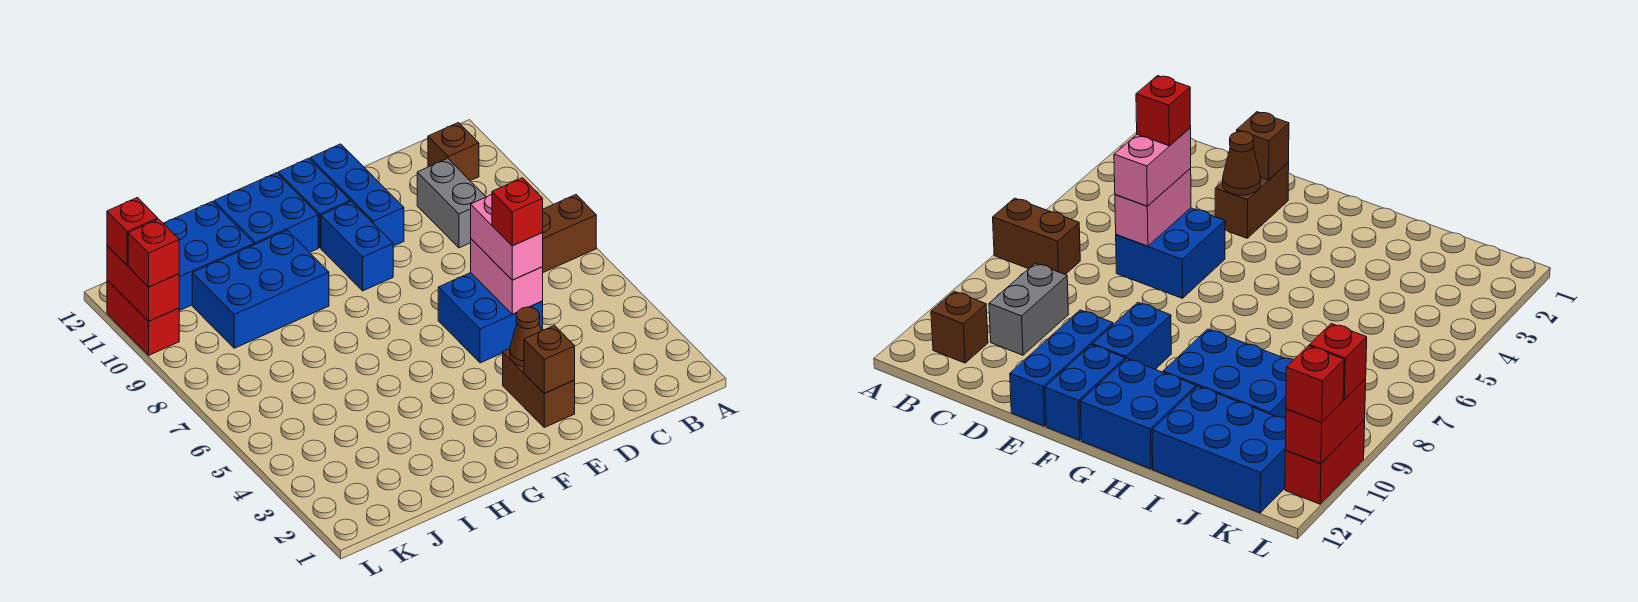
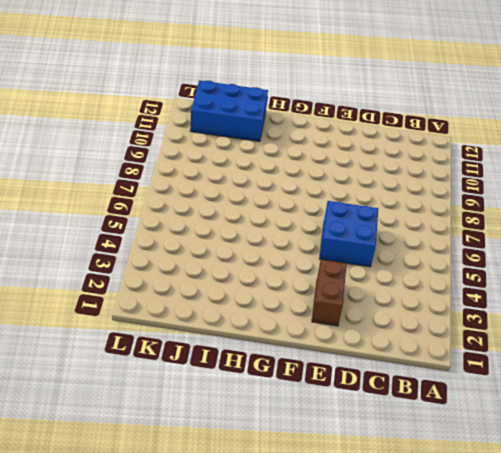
none -> brown 1x2 brick [543,195,596,272]
none -> brown 1x1 brick [428,123,479,181]
none -> grey 1x2 brick [417,158,486,248]

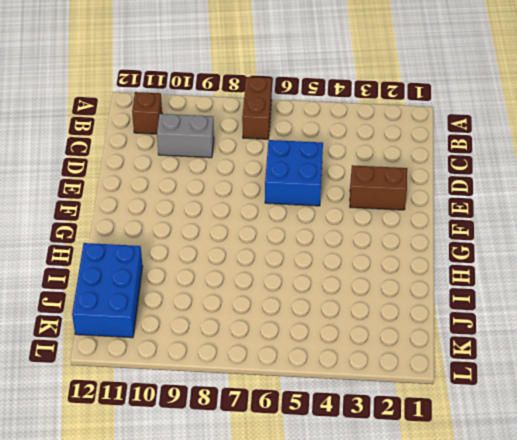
none -> blue 1x3 brick [310,144,404,246]
none -> blue 1x2 brick [321,202,393,291]
none -> blue 1x2 brick [278,158,350,248]

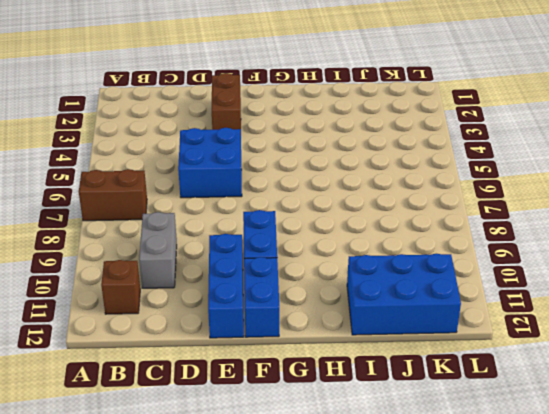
none -> blue 2x2 brick [214,173,318,253]
none -> blue 2x3 brick [192,230,329,348]
none -> red 1x2 brick [107,280,179,355]

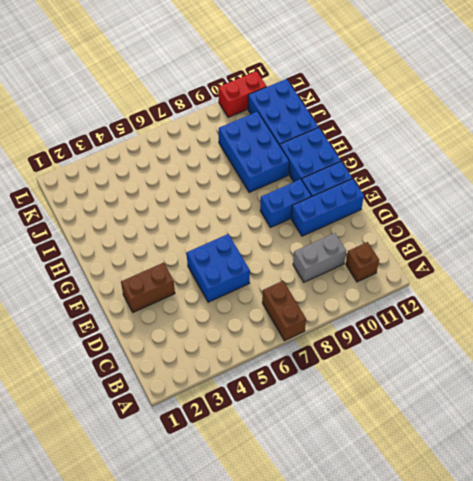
none -> pink 1x2 brick [471,239,543,314]
none -> brown 1x1 brick [524,325,575,393]
none -> brown 1x1 cone [510,307,541,367]

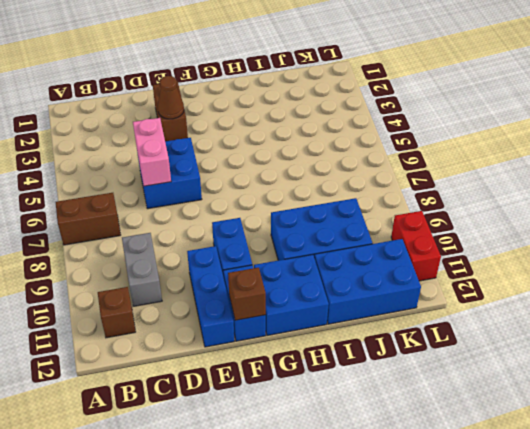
brown 1x1 brick [228,268,266,320] -> brown 1x1 brick moved to [524,325,575,393]
none -> red 1x2 brick [107,246,179,321]
none -> pink 1x2 brick [471,195,543,280]
none -> red 1x1 brick [128,219,179,287]

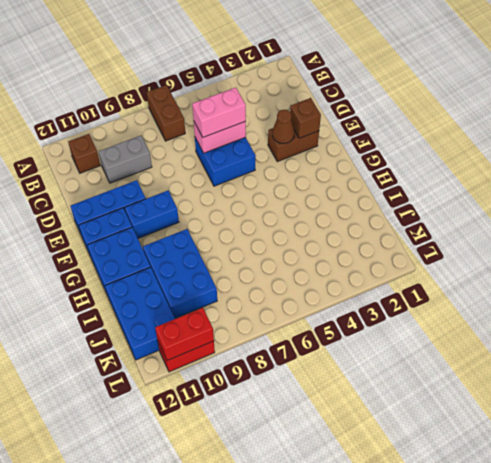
none -> red 1x1 brick [128,219,179,287]
none -> red 1x1 brick [107,198,158,265]
none -> red 1x1 brick [492,178,543,246]

